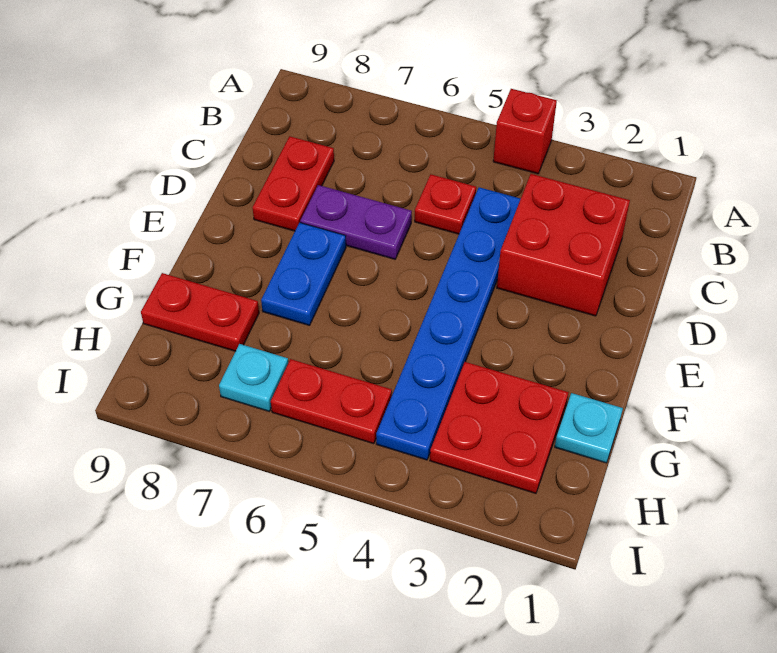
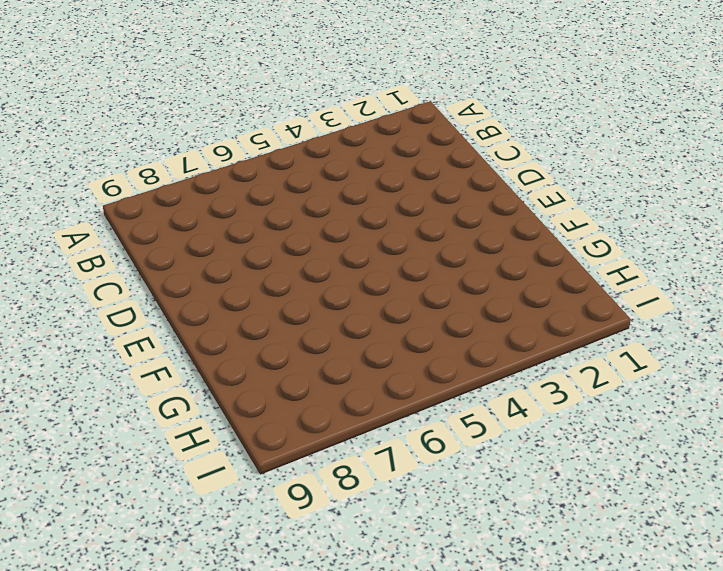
none -> red 1x1 brick [493,89,557,174]
none -> red 2x2 brick [497,174,630,316]
none -> blue 1x6 plate [376,187,521,460]

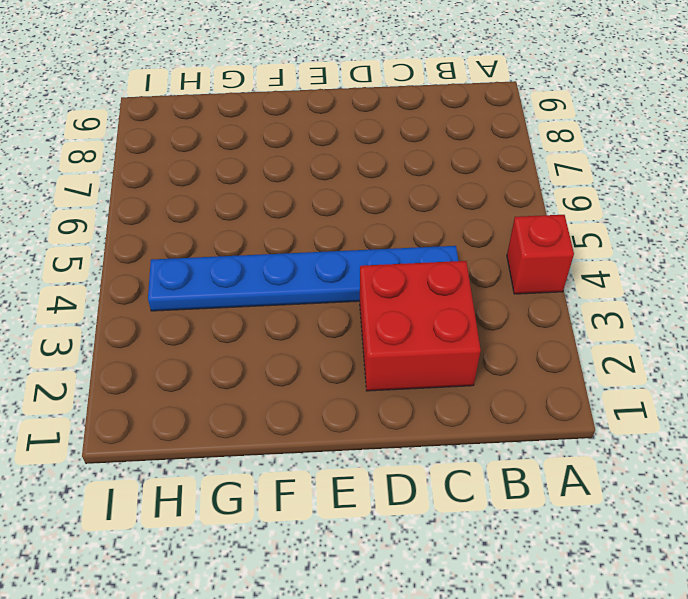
none -> red 1x1 plate [415,174,476,234]
none -> red 1x2 plate [253,136,334,231]
none -> purple 1x2 plate [300,185,412,259]

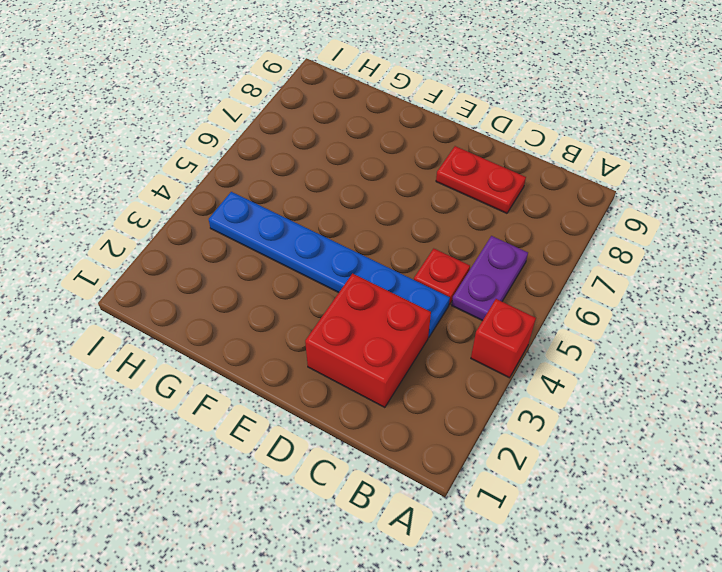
purple 1x2 plate [452,236,528,321] -> purple 1x2 plate moved to [300,185,412,259]
none -> blue 1x2 plate [261,223,346,325]
none -> cyan 1x1 plate [555,393,623,463]
none -> red 2x2 plate [430,362,569,493]

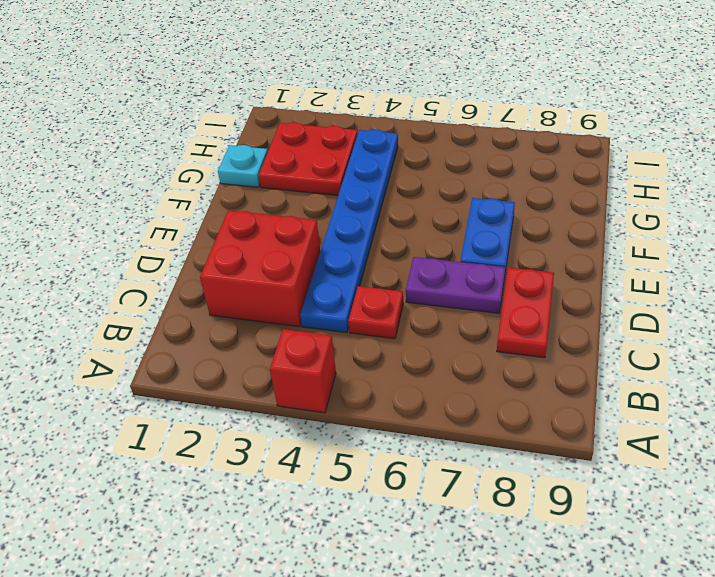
none -> red 1x2 plate [141,273,259,351]
none -> red 1x2 plate [271,359,392,444]
none -> cyan 1x1 plate [219,344,288,411]

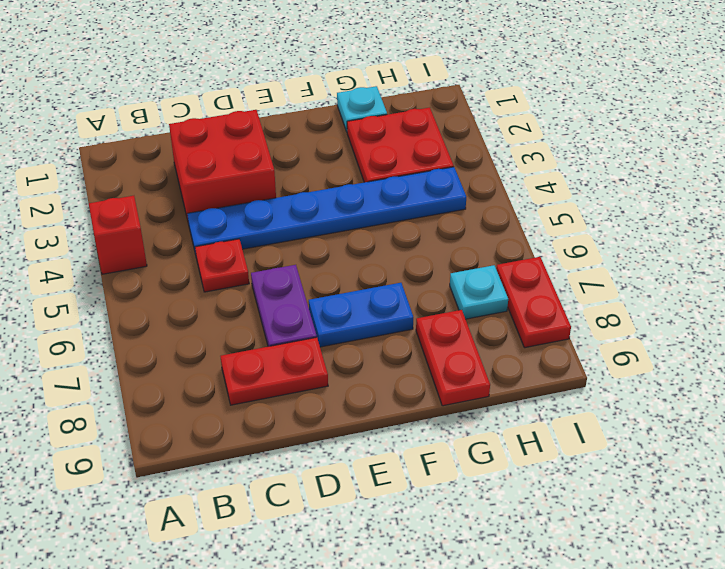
red 1x2 plate [496,257,571,348] -> red 1x2 plate moved to [271,359,392,444]

